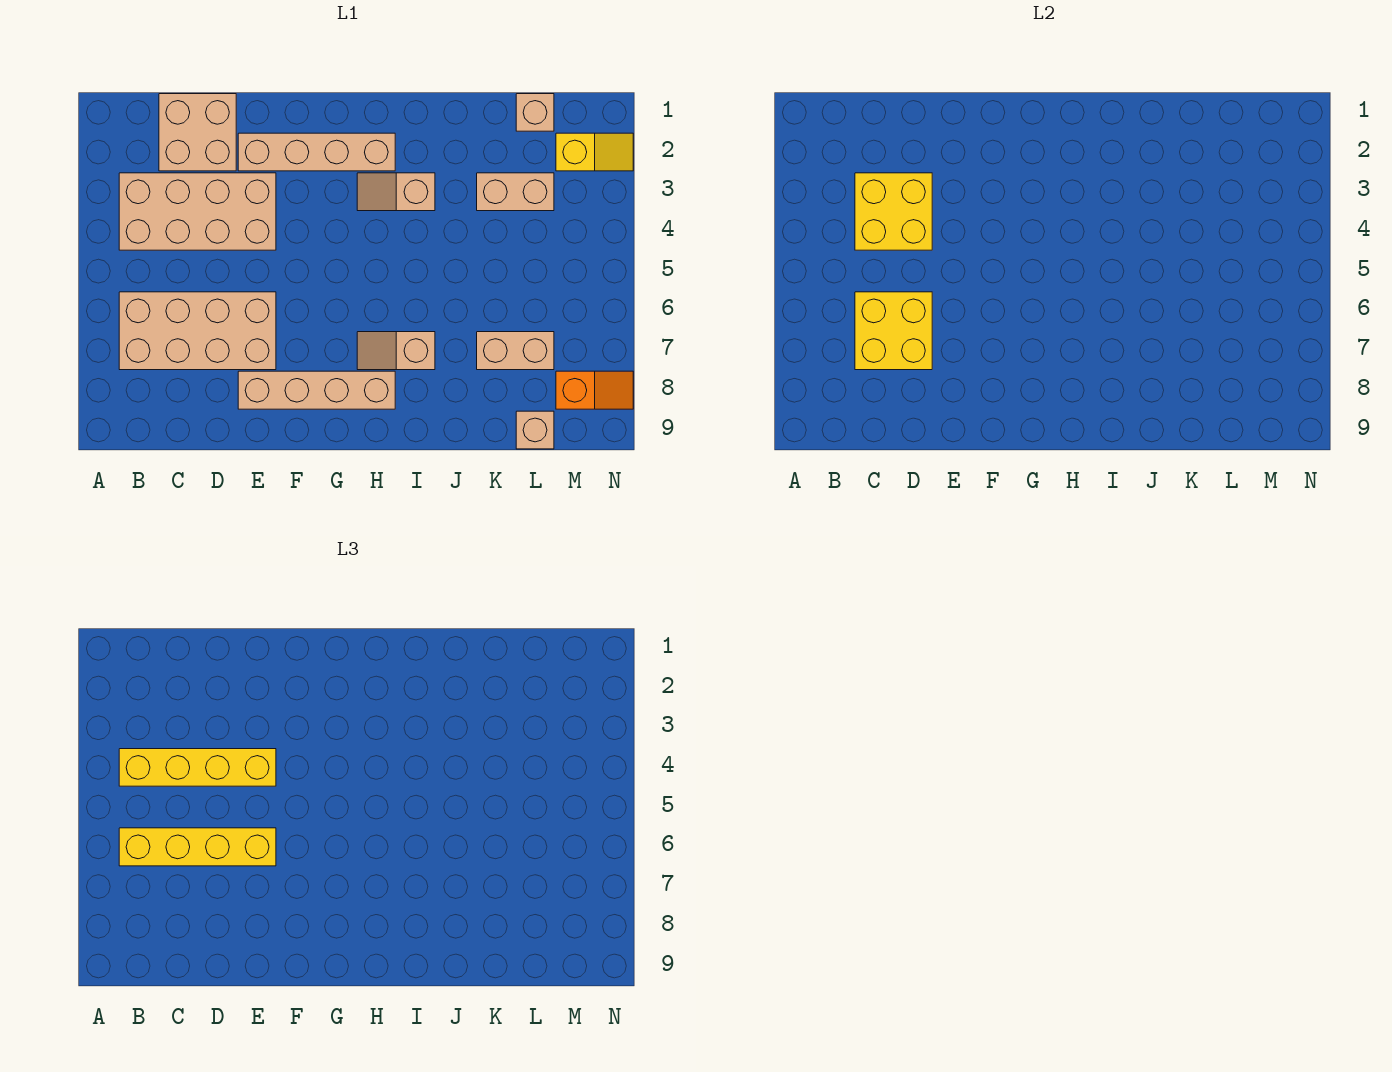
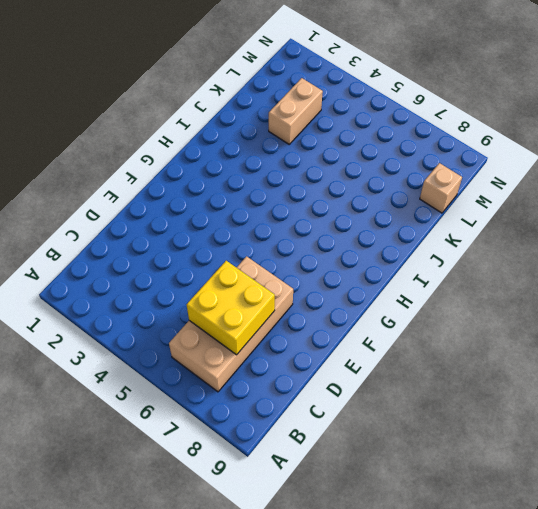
none -> tan 2x4 brick [119,173,276,250]
none -> tan 2x2 brick [159,94,236,171]
none -> tan 1x4 brick [238,133,395,171]

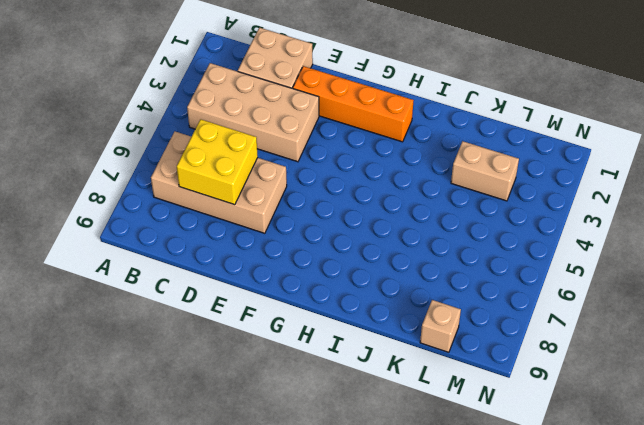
orange 1x4 brick [293,66,414,142] -> tan 1x4 brick [238,133,395,171]
none -> tan 1x4 brick [238,371,395,409]
none -> tan 1x2 slope [357,173,435,211]
none -> tan 1x2 slope [357,332,435,370]

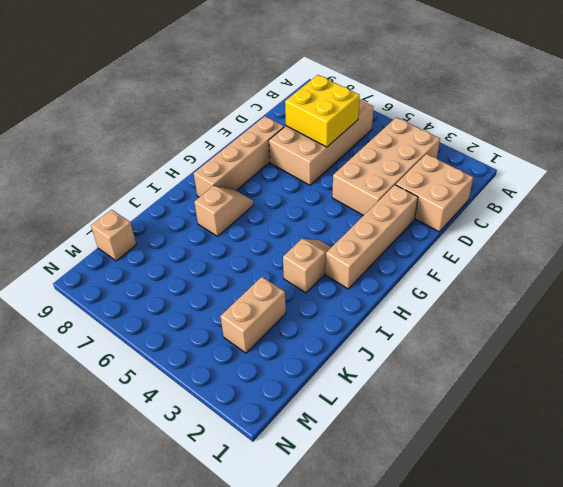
none -> tan 1x2 brick [477,332,554,370]
none -> tan 1x1 brick [516,94,554,131]
none -> yellow 1x2 slope [556,133,633,171]

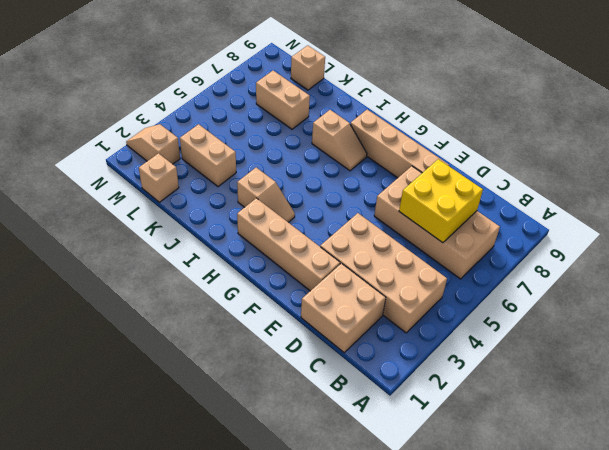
tan 1x2 slope [126,124,180,164] -> yellow 1x2 slope [556,133,633,171]
none -> orange 1x2 slope [556,371,633,409]
none -> yellow 2x2 brick [855,173,932,250]
none -> yellow 1x4 brick [119,749,276,786]

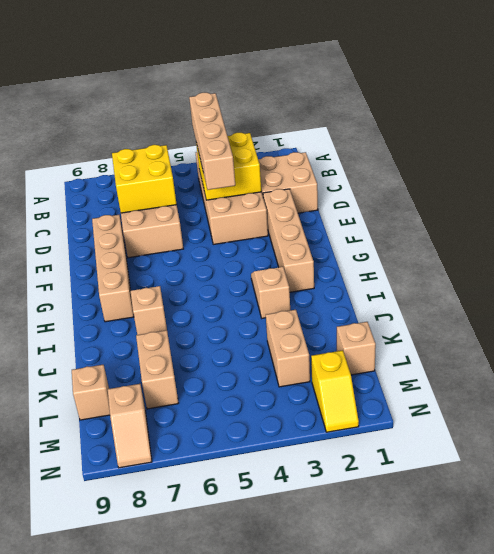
tan 1x4 brick [189,93,235,190] -> yellow 1x4 brick [119,749,276,786]
tan 1x2 slope [108,384,152,468] -> orange 1x2 slope [556,371,633,409]
none -> yellow 1x4 brick [119,828,276,866]

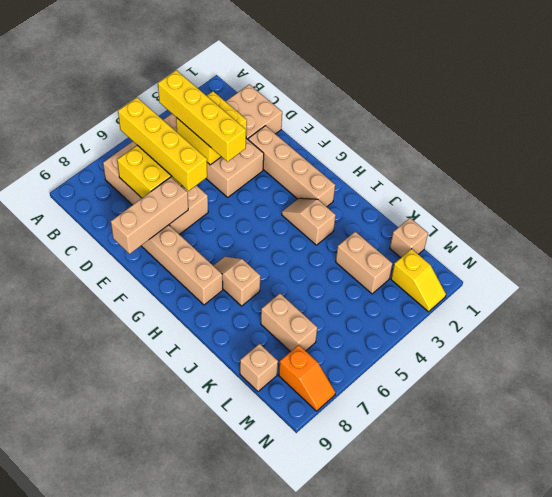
tan 1x3 brick [111,177,188,254] -> none

